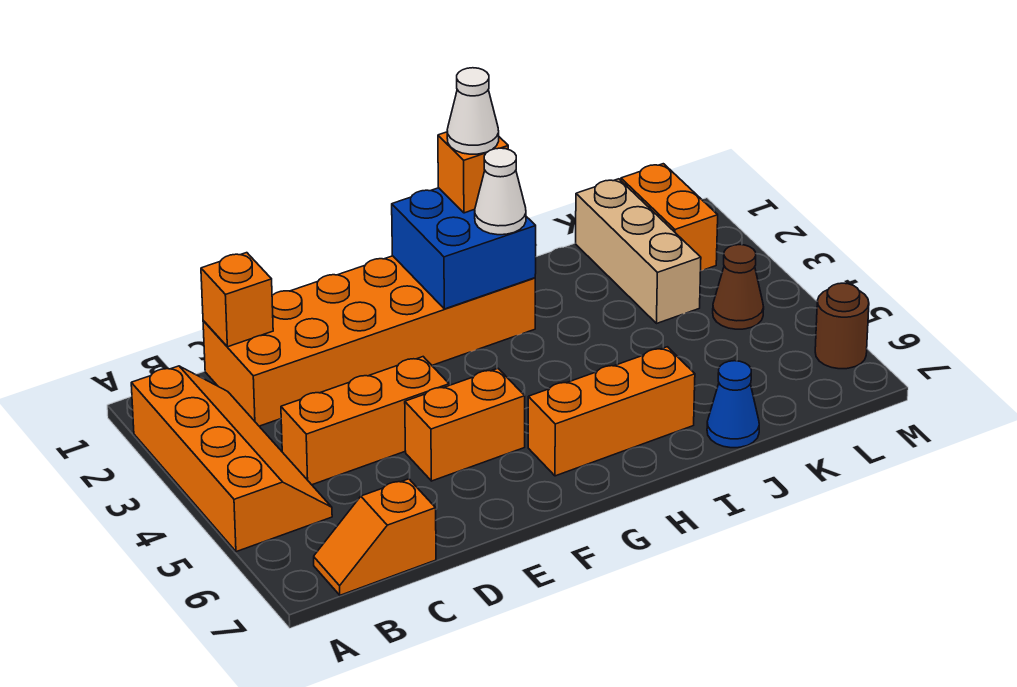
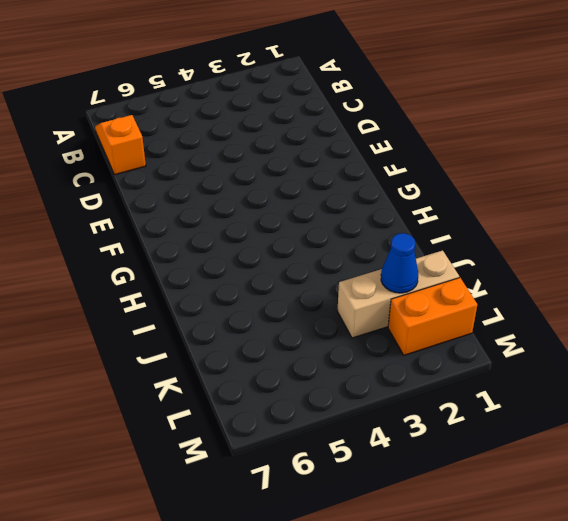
blue 1x1 cone [381,233,418,293] -> blue 1x1 cone moved to [707,361,759,448]
none -> orange 2x4 slope [131,366,332,552]
none -> orange 2x6 brick [203,256,535,426]
none -> orange 1x3 brick [281,357,449,485]

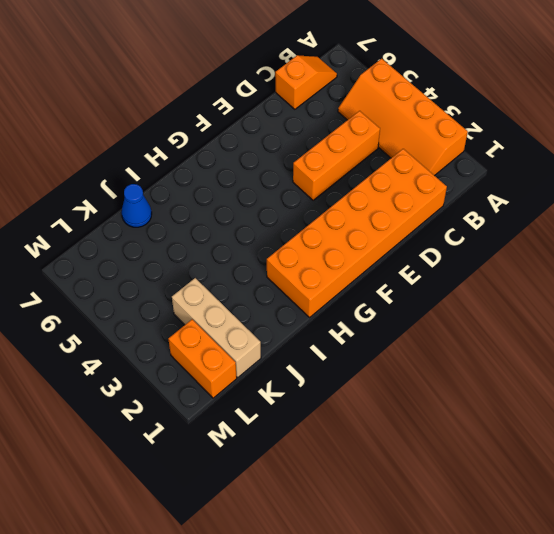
none -> orange 1x2 brick [405,369,525,481]
none -> orange 1x3 brick [528,347,695,476]
none -> brown 1x1 cone [713,245,764,329]

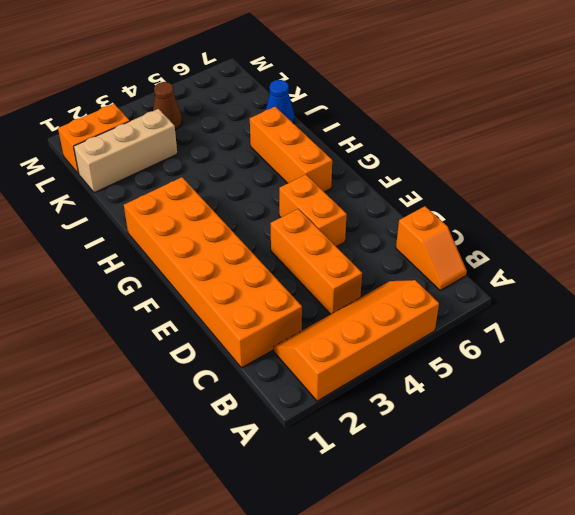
none -> brown 1x1 round brick [815,283,869,369]
none -> orange 1x1 brick [201,253,273,347]
none -> blue 2x2 brick [392,188,536,309]

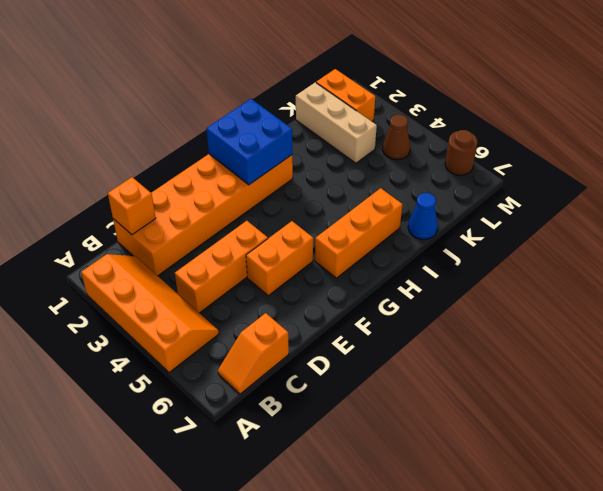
none -> orange 1x1 brick [438,132,508,213]
none -> white 1x1 cone [475,148,526,235]
none -> white 1x1 cone [447,68,499,154]

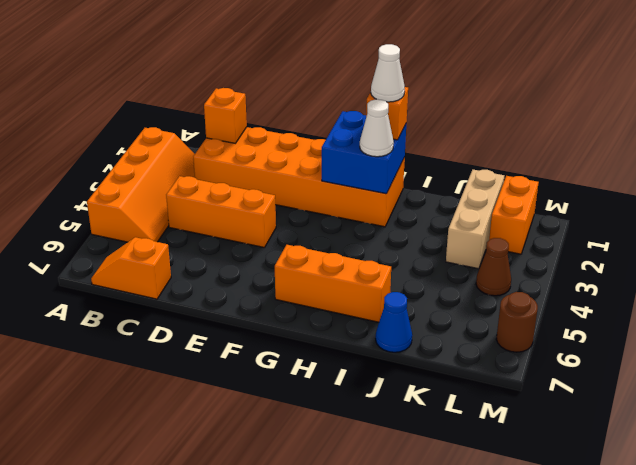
none -> orange 1x2 brick [405,369,525,481]

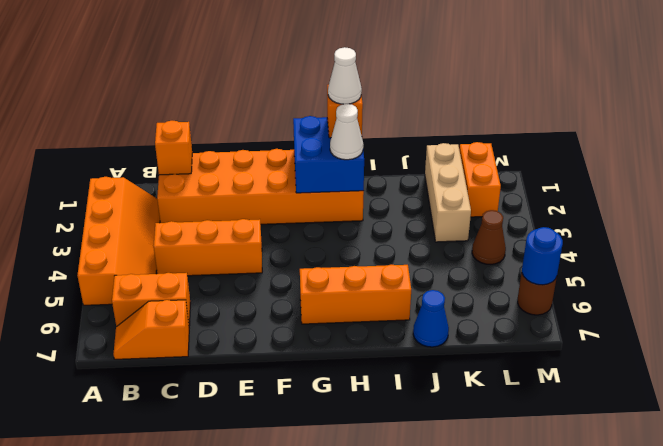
orange 1x2 brick [112,273,190,327] -> orange 1x2 brick moved to [405,369,525,481]
blue 1x1 round brick [522,227,563,285] -> none

